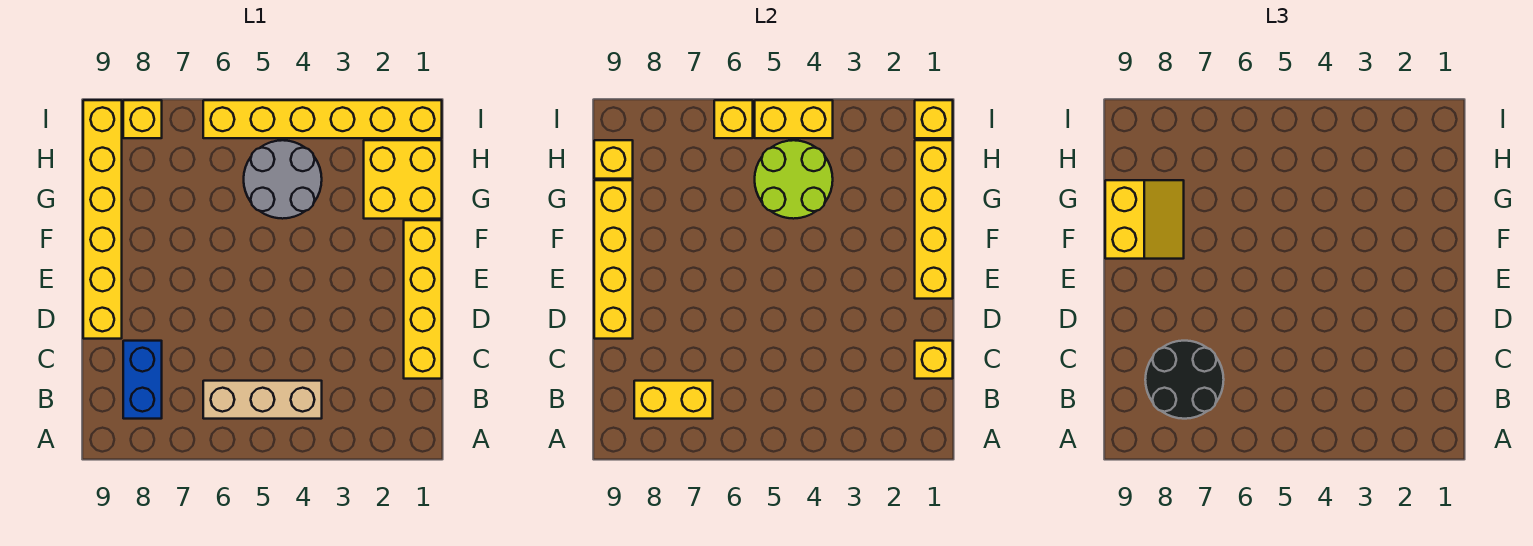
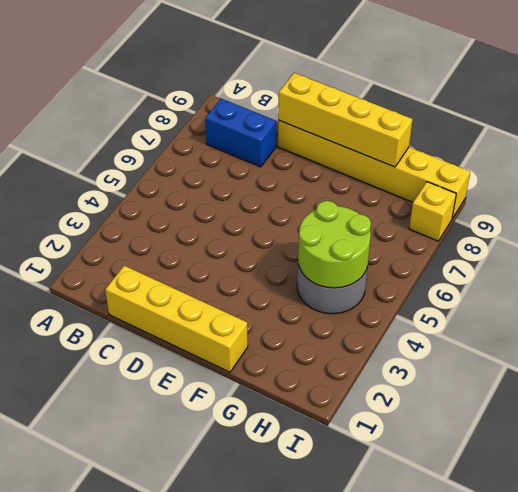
none -> tan 1x3 brick [203,381,322,419]
none -> yellow 2x2 brick [364,140,442,219]
none -> yellow 1x6 brick [203,100,442,138]

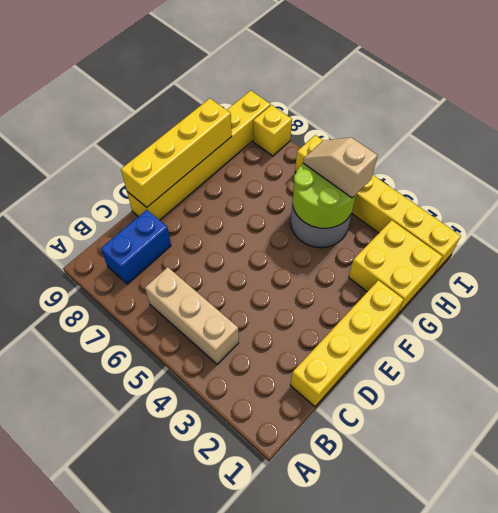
tan 1x2 slope [303,137,378,198] -> none
none -> yellow 1x2 brick [634,381,713,419]
none -> yellow 1x1 brick [915,341,953,379]
none -> yellow 1x4 brick [915,140,953,299]

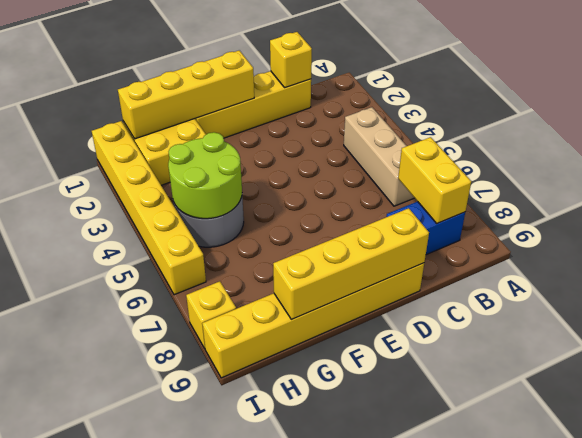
none -> yellow 1x1 brick [594,140,633,179]
none -> yellow 1x1 brick [915,100,953,138]
none -> yellow 1x2 brick [755,100,833,138]

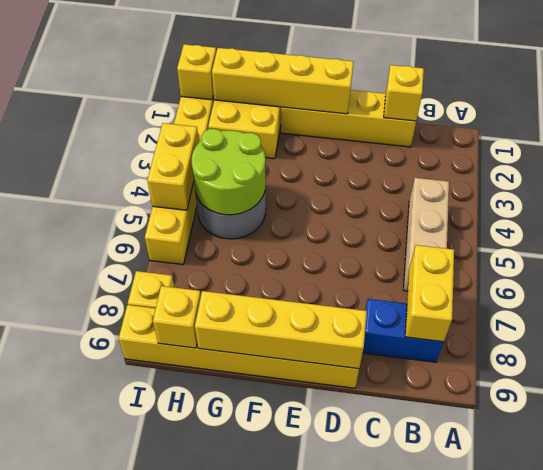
none -> yellow 1x1 brick [714,100,753,138]
none -> black 2x2 round brick [1145,341,1224,419]
none -> yellow 2x2 slope [1105,180,1184,259]

